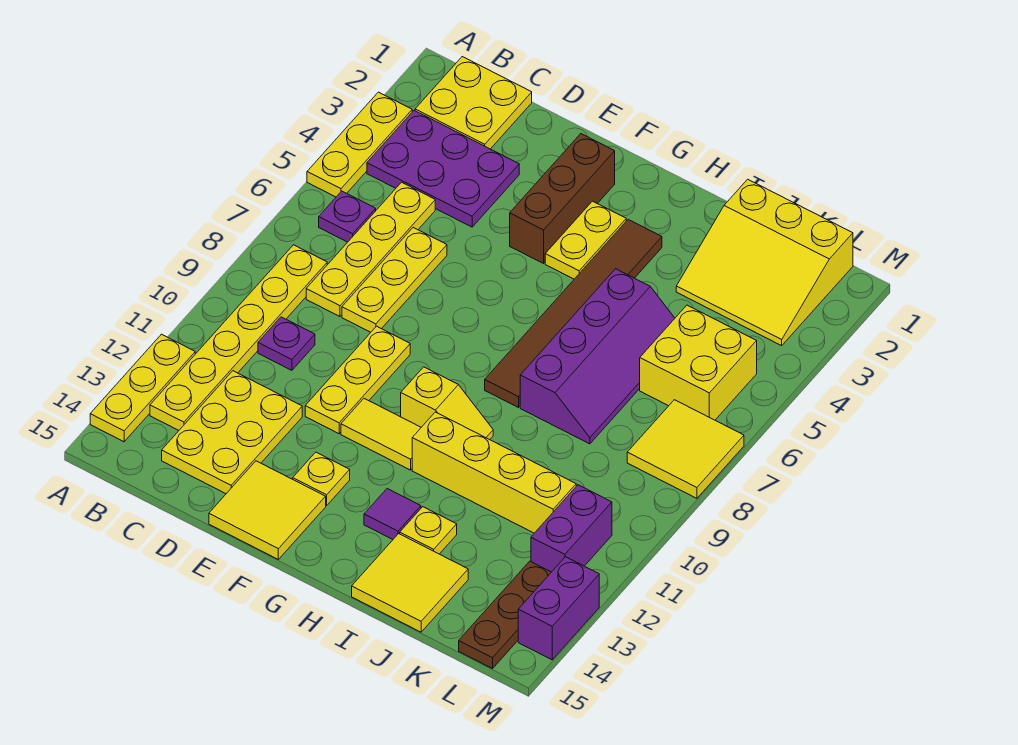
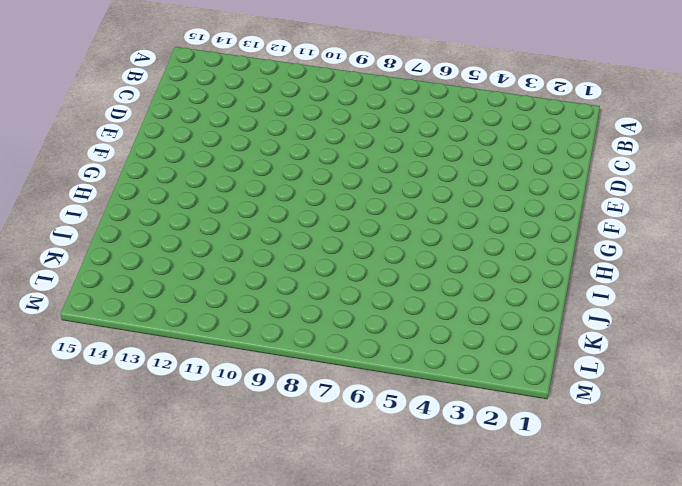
none -> yellow 1x3 plate [307,92,412,197]
none -> yellow 1x3 plate [90,334,195,442]
none -> yellow 2x2 plate [415,57,532,149]

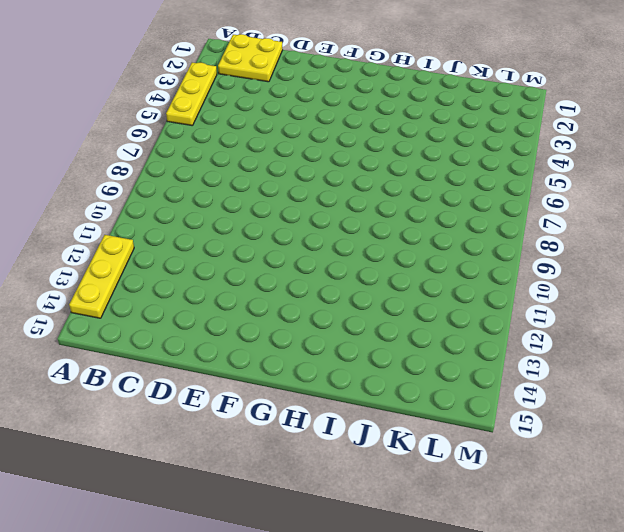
none -> purple 2x3 plate [367,110,519,227]
none -> purple 1x1 plate [319,191,376,242]
none -> yellow 1x6 plate [150,245,327,430]

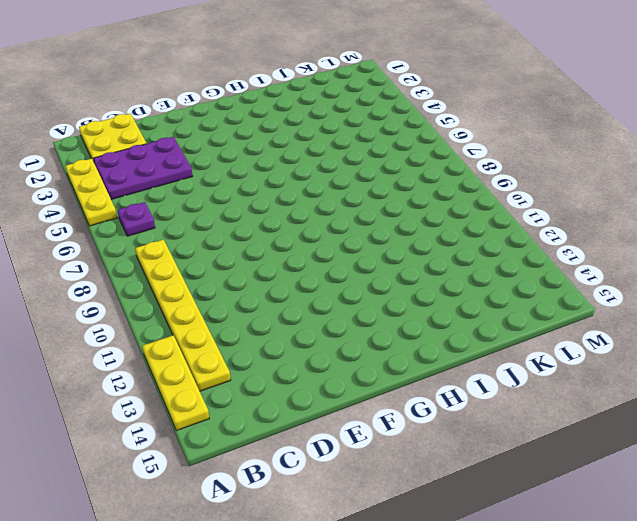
none -> yellow 1x4 plate [306,182,435,316]
none -> purple 1x1 plate [258,317,315,370]
none -> yellow 2x3 plate [162,371,302,494]

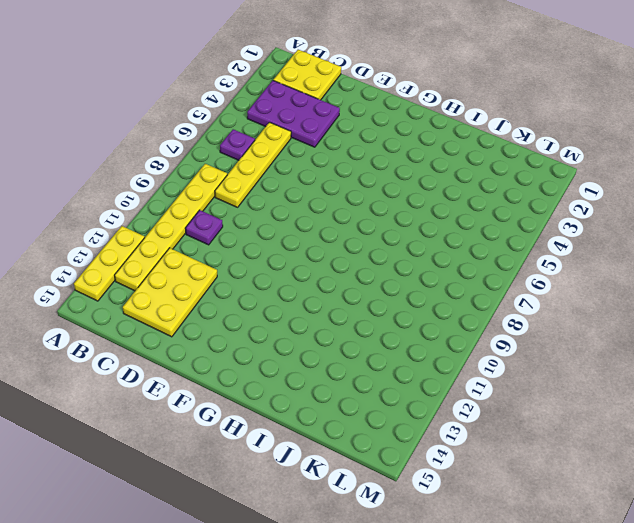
none -> yellow 1x3 plate [307,92,412,197]
none -> yellow 1x3 plate [342,228,447,332]
none -> yellow 1x3 plate [305,326,410,434]

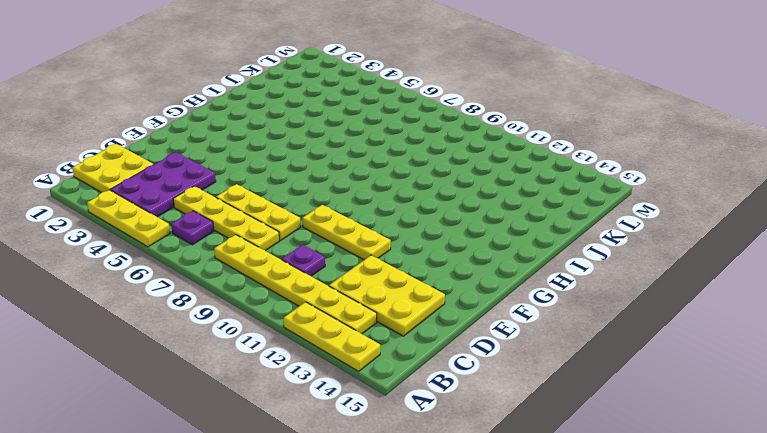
none -> yellow 2x2 tile [209,461,326,559]
none -> brown 1x3 brick [510,134,615,264]
none -> yellow 1x2 tile [341,399,421,470]

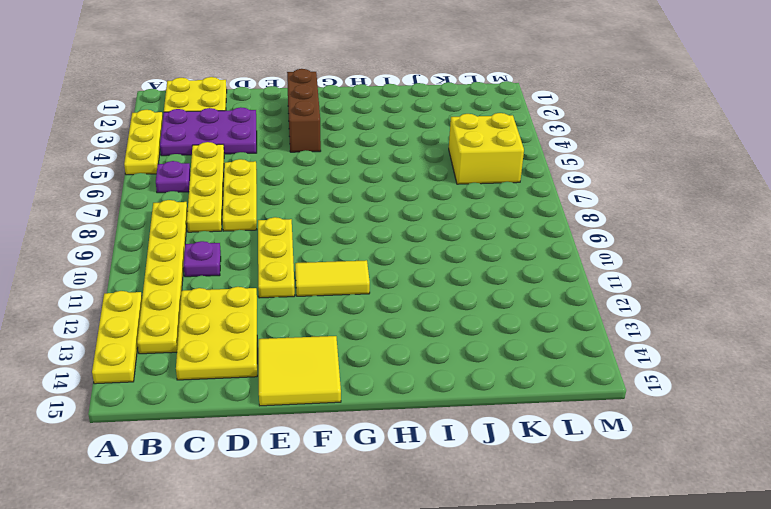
none -> yellow 1x1 plate [293,452,350,506]
none -> yellow 1x2 plate [545,201,626,279]
none -> yellow 1x2 slope [401,367,493,440]

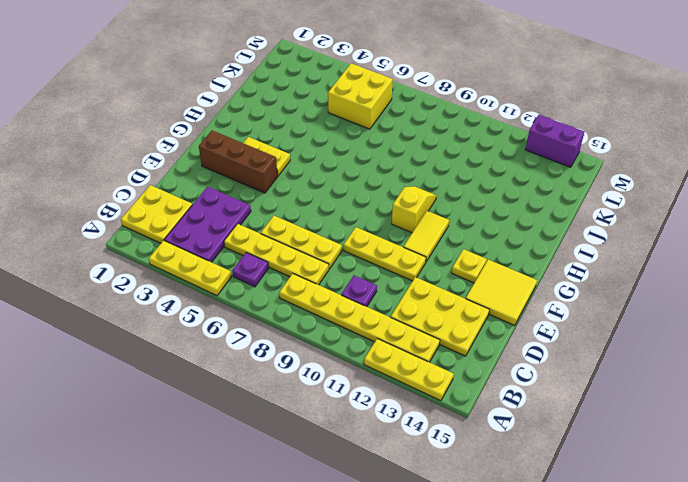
none -> brown 1x6 tile [485,220,662,408]
none -> yellow 1x4 brick [412,412,576,533]
none -> purple 1x1 tile [364,489,421,539]

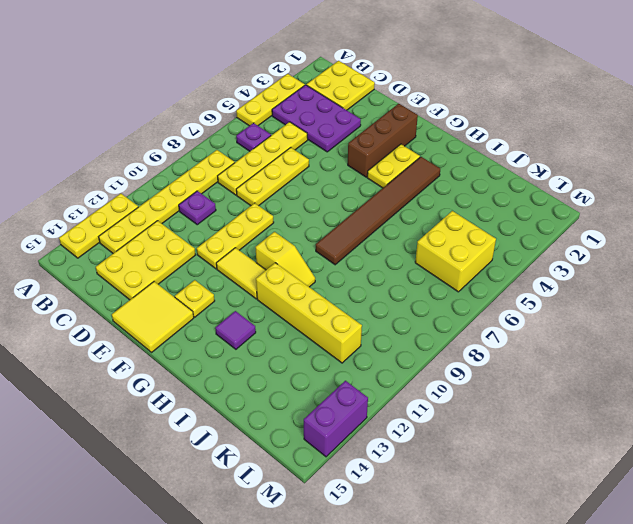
none -> purple 2x4 slope [520,269,675,444]
none -> yellow 1x1 plate [400,507,457,554]
none -> yellow 2x2 tile [352,534,468,632]

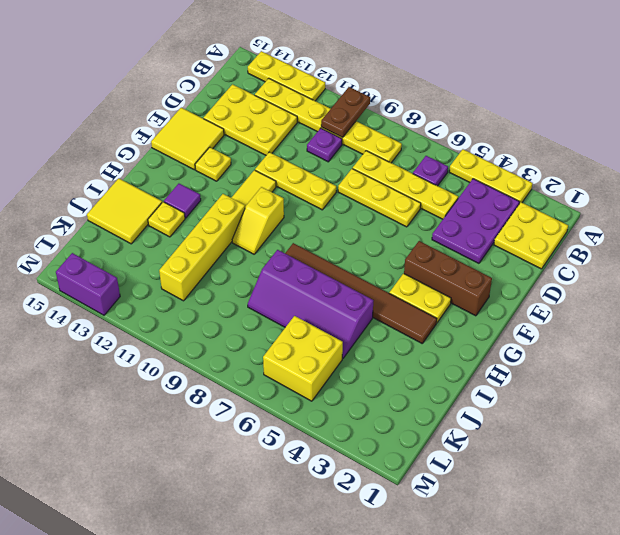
brown 1x2 plate [321,87,370,137] -> none
none -> yellow 3x3 slope [676,179,853,346]
none -> yellow 2x2 tile [627,400,744,498]
none -> purple 1x2 brick [531,485,612,572]

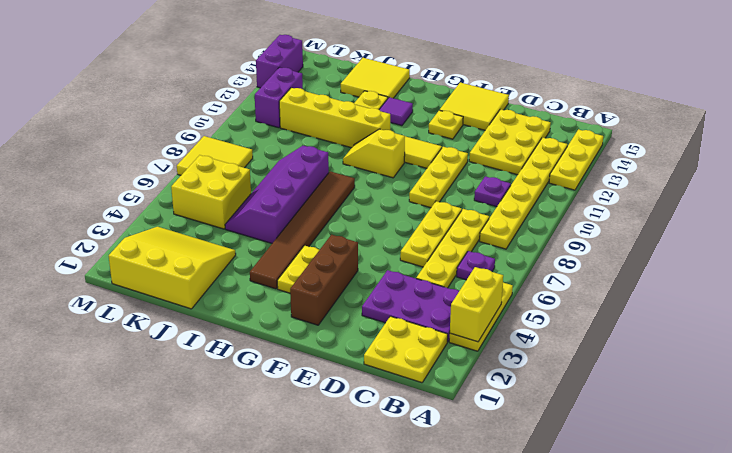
yellow 1x2 brick [450,267,503,342] -> none
none -> brown 1x3 plate [459,561,551,669]

